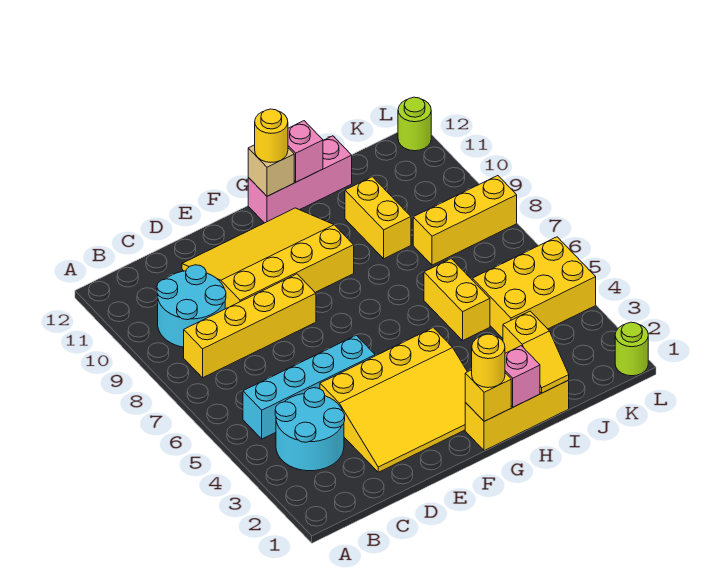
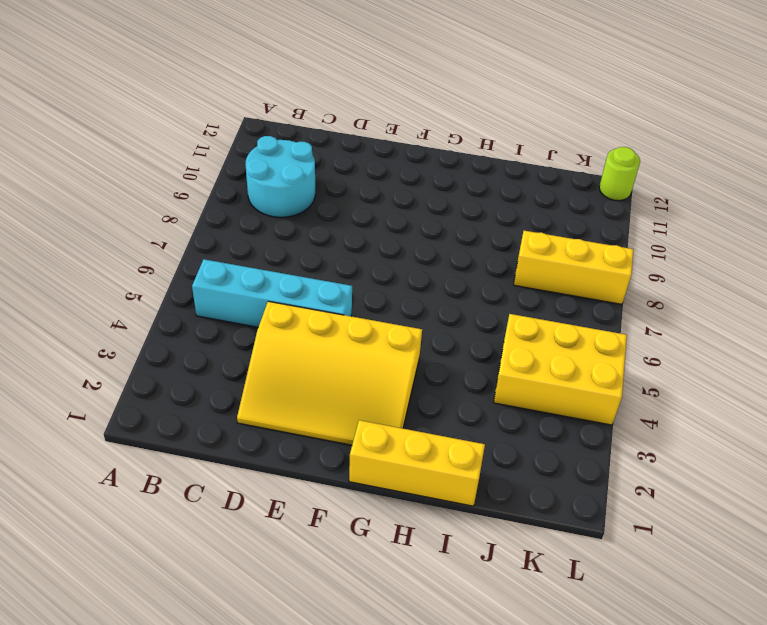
none -> cyan 2x2 round brick [275,388,345,471]
none -> yellow 1x4 brick [184,274,316,378]
none -> yellow 3x4 slope [182,208,354,309]

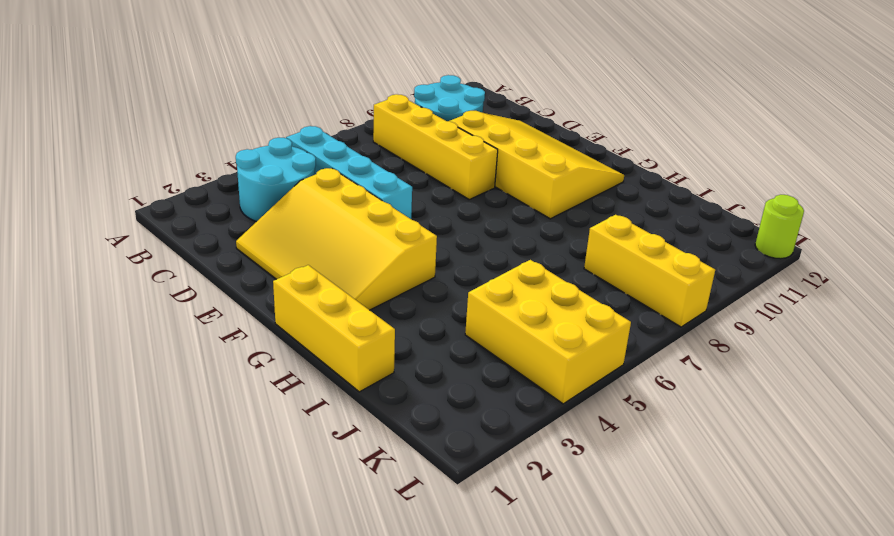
none -> pink 1x3 brick [248,136,352,223]
none -> yellow 1x2 brick [424,259,490,340]
none -> yellow 1x2 brick [345,177,411,259]

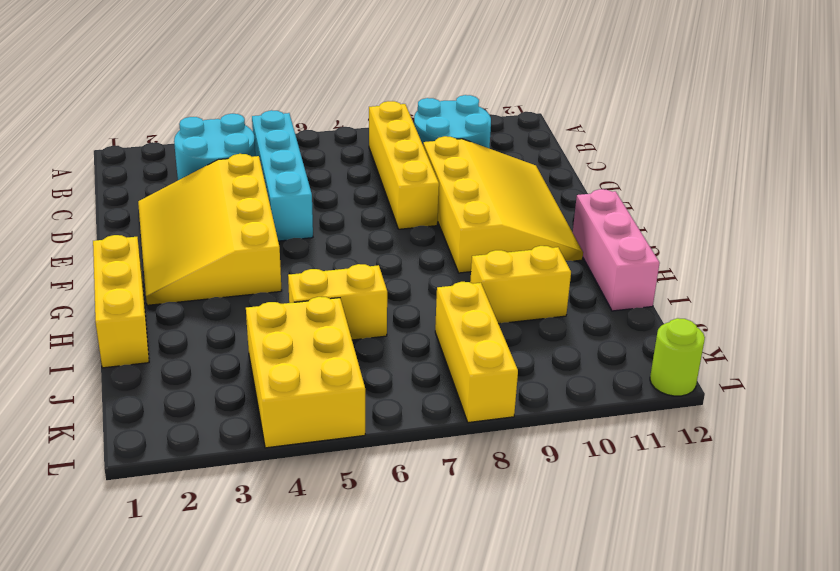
none -> lime 1x1 round brick [615,322,648,376]
none -> yellow 1x1 brick [465,370,511,421]
none -> tan 1x1 brick [248,145,294,196]

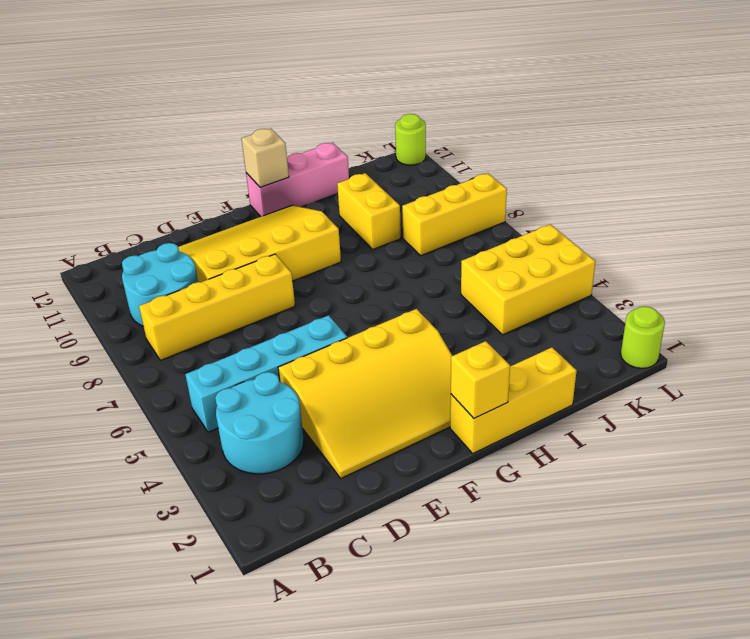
none -> yellow 1x2 brick [424,259,490,340]
none -> pink 1x1 brick [505,346,540,407]
none -> pink 1x1 brick [288,121,323,182]

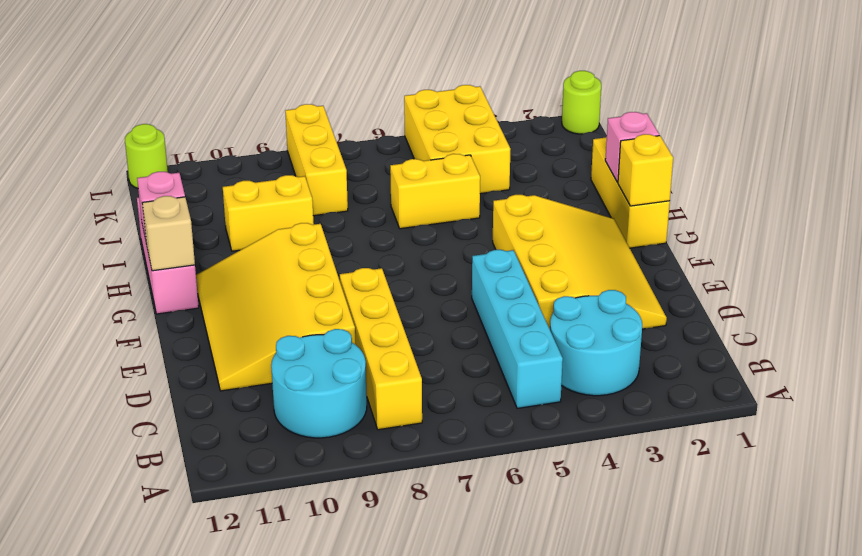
none -> yellow 1x2 slope [503,311,569,393]
none -> yellow 1x1 round brick [472,334,505,388]
none -> yellow 1x1 round brick [255,109,288,162]

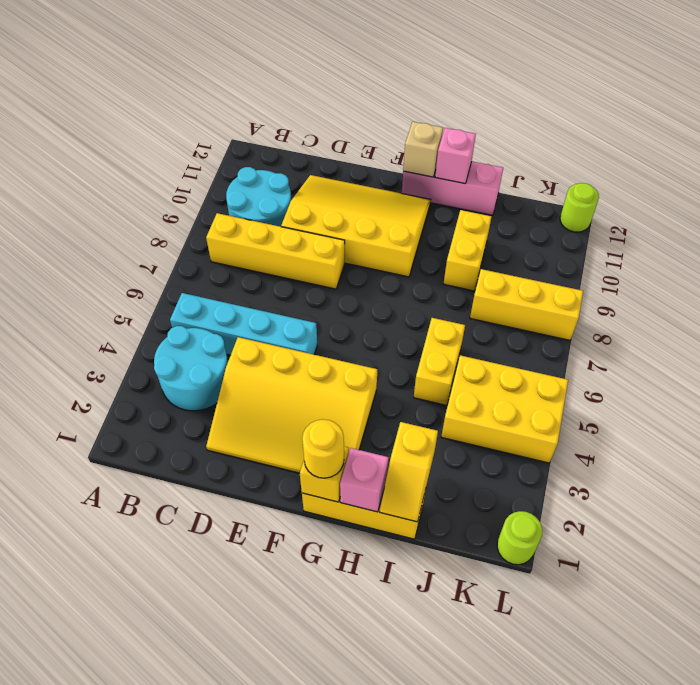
none -> yellow 1x1 round brick [255,109,288,162]

